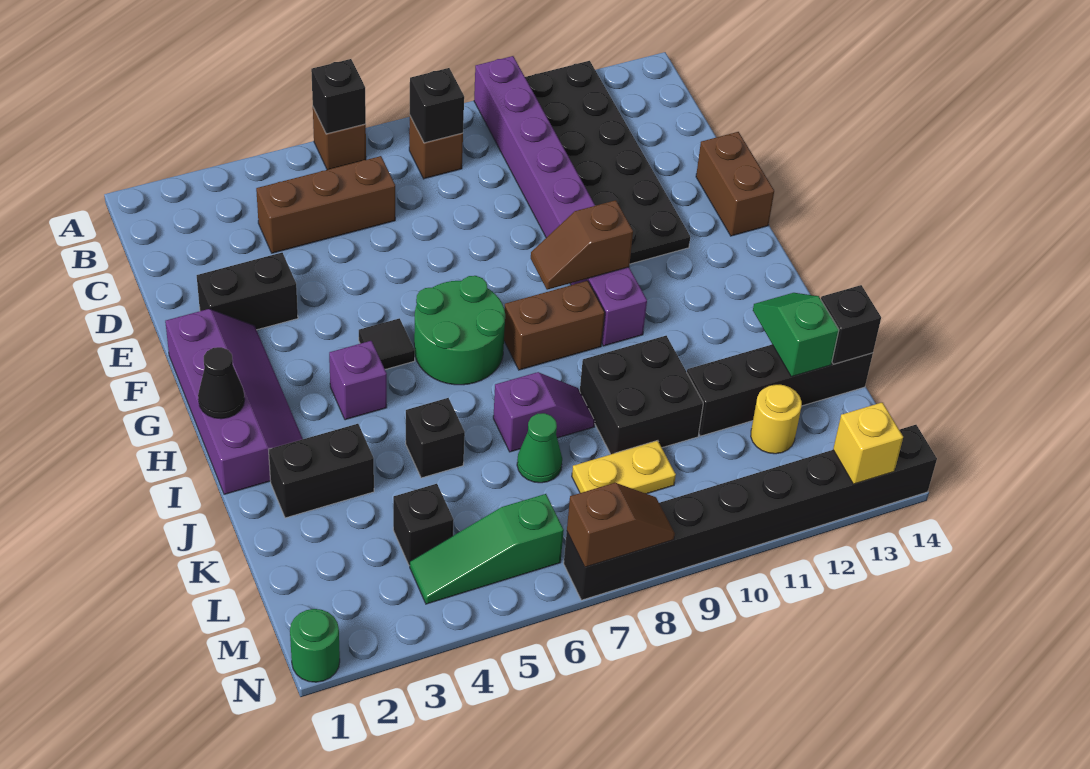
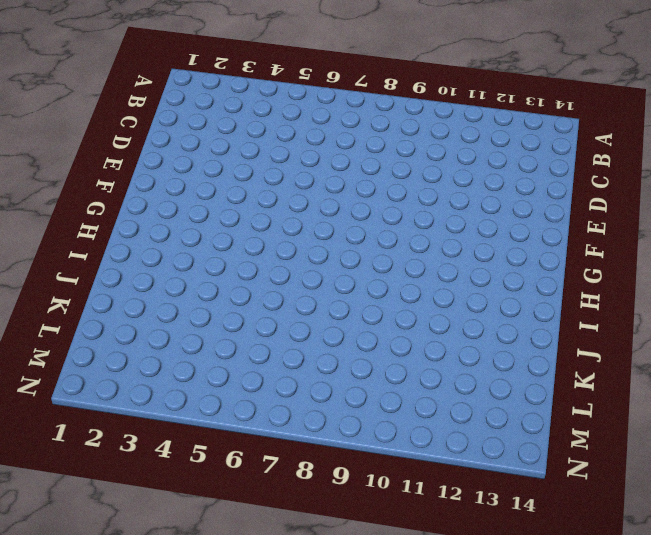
none -> brown 1x1 brick [313,108,366,170]
none -> purple 1x8 brick [474,56,647,346]
none -> black 2x6 plate [525,61,690,264]
none -> brown 1x1 brick [409,117,463,179]

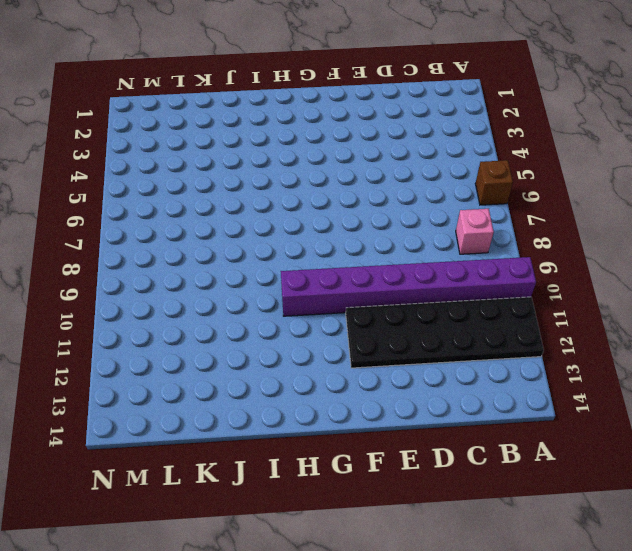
pink 1x1 brick [456,209,494,254] -> brown 1x1 brick [409,117,463,179]
none -> brown 1x3 brick [256,156,395,253]
none -> black 1x2 brick [197,253,298,330]
none -> brown 1x2 brick [696,132,774,236]
none -> purple 2x4 slope [165,309,303,494]

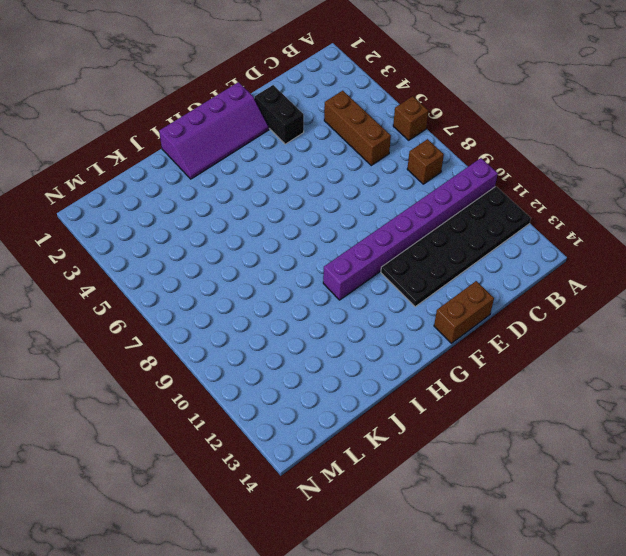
none -> black 1x1 tile [359,318,415,369]
none -> green 2x2 round brick [414,276,505,385]
none -> purple 1x1 brick [329,341,387,420]
none -> brown 1x2 brick [504,281,605,370]

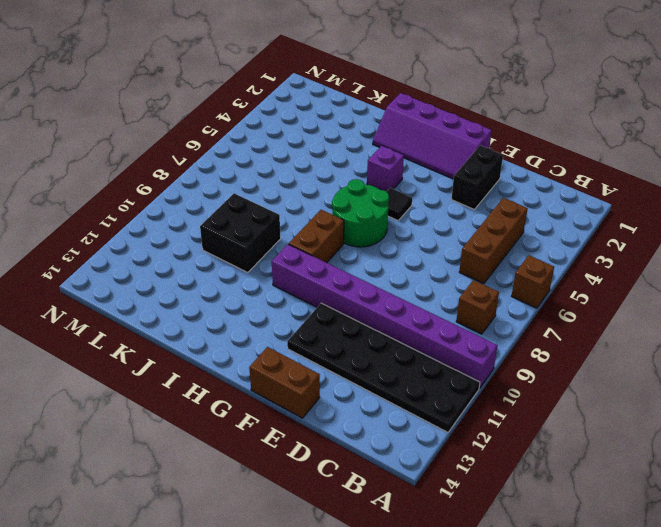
none -> black 1x2 brick [269,424,374,518]
none -> black 1x1 brick [406,398,465,478]
none -> purple 1x2 slope [493,372,595,452]
none -> green 1x1 cone [517,413,562,483]

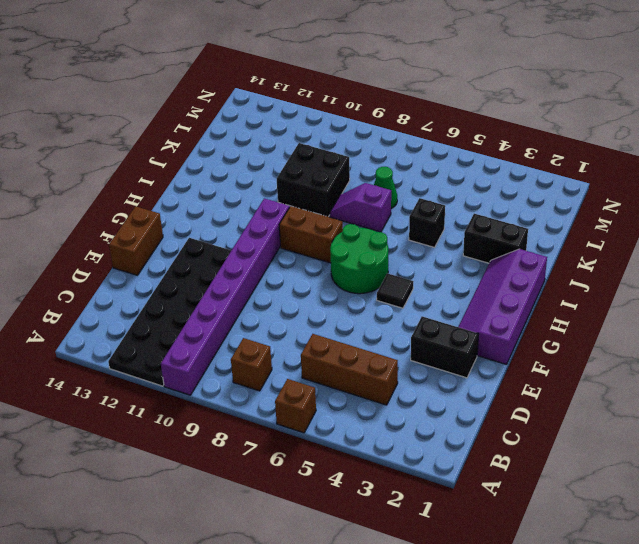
none -> purple 1x1 brick [329,341,387,420]
none -> black 1x4 brick [687,345,873,436]
none -> black 1x1 brick [393,484,454,566]
none -> yellow 1x2 plate [572,441,676,494]

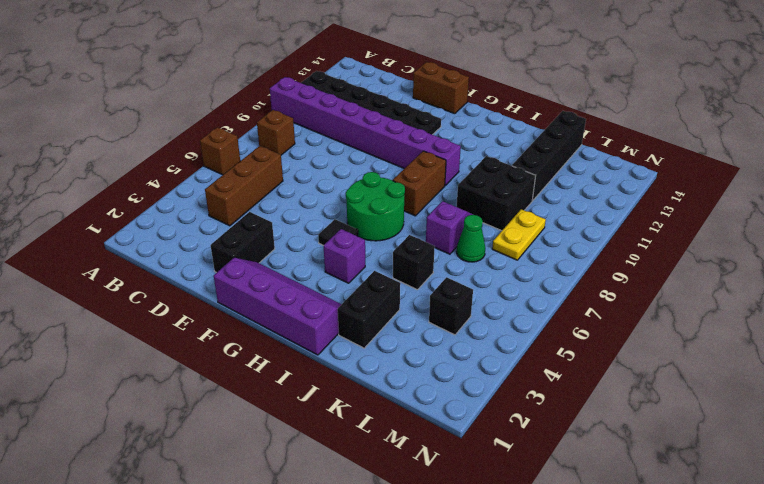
none -> yellow 1x1 round brick [751,384,802,454]
none -> green 1x3 slope [410,494,564,604]
none -> green 1x1 round brick [290,609,340,682]
none -> black 1x8 brick [564,425,937,600]

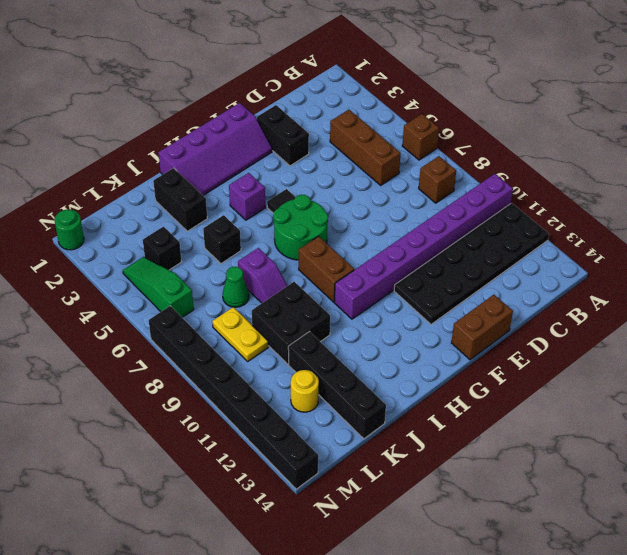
none -> black 1x1 brick [311,59,366,134]
none -> black 1x1 brick [410,68,464,143]
none -> brown 1x2 slope [531,200,633,290]
none -> black 1x1 cone [198,347,245,419]

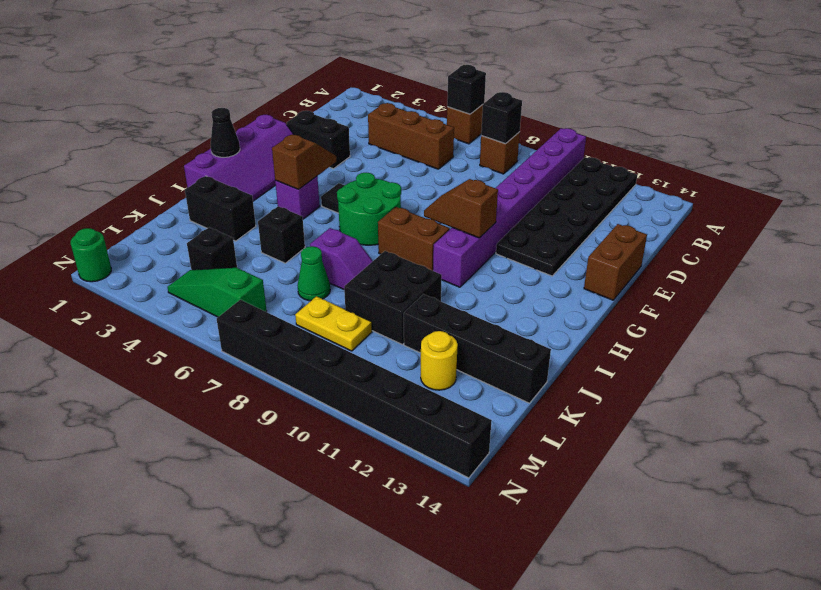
brown 1x2 slope [272,134,336,189] -> brown 1x2 slope turned to [567,483,675,567]
none -> green 1x2 slope [753,293,839,377]
none -> black 1x1 brick [821,285,881,364]
none -> yellow 1x1 brick [833,402,903,484]

